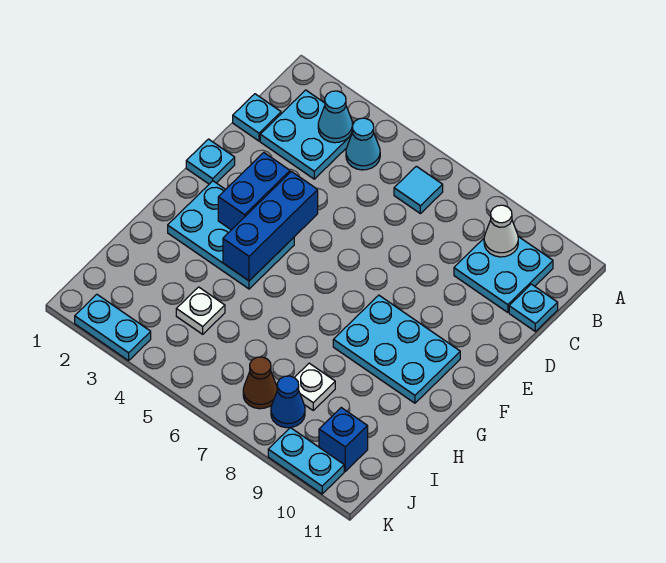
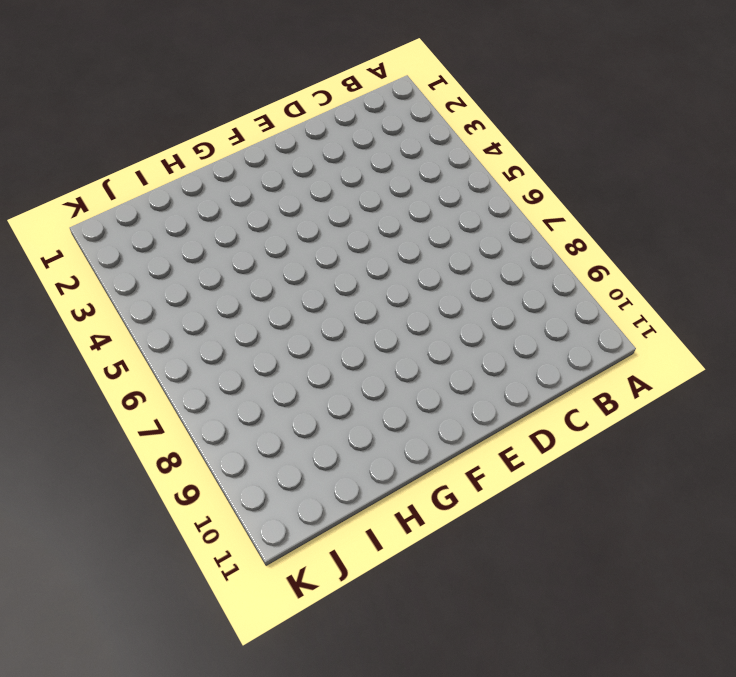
none -> cyan 2x2 plate [260,90,354,179]
none -> cyan 1x1 cone [346,118,380,170]
none -> cyan 1x1 tile [394,166,443,214]

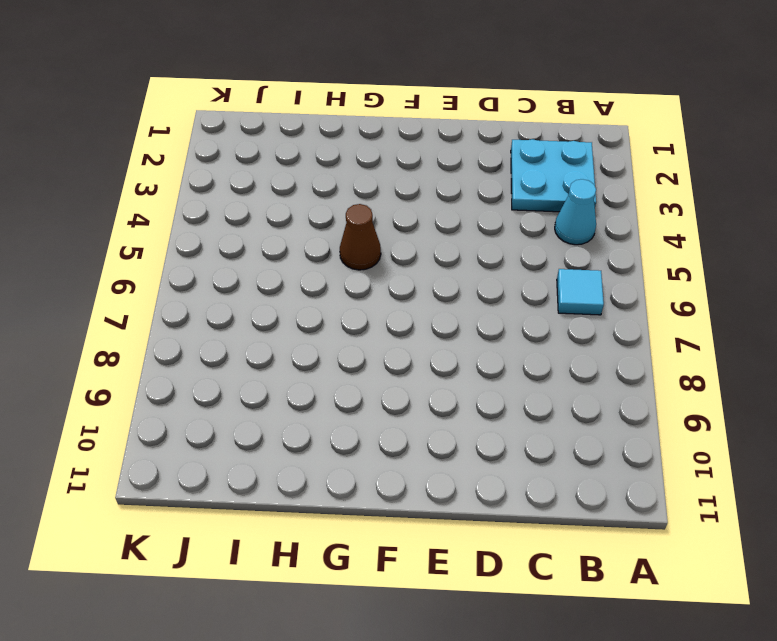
brown 1x1 cone [340,204,381,270] -> brown 1x1 cone moved to [243,357,277,409]
none -> cyan 2x2 plate [454,237,553,313]
none -> cyan 1x1 plate [233,94,281,141]
none -> cyan 1x1 plate [509,284,558,331]

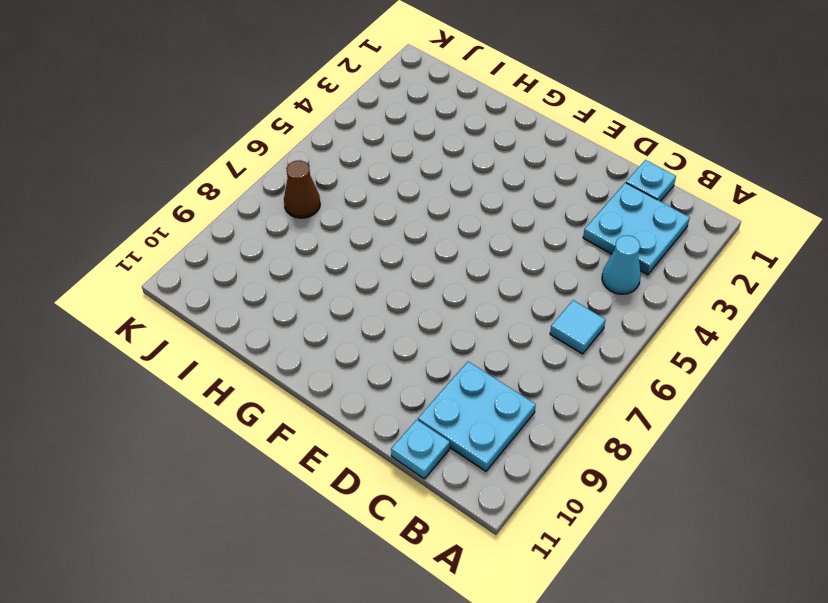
none -> cyan 1x1 plate [186,139,235,184]
none -> cyan 2x3 plate [168,181,294,289]
none -> cyan 2x3 plate [333,295,460,403]

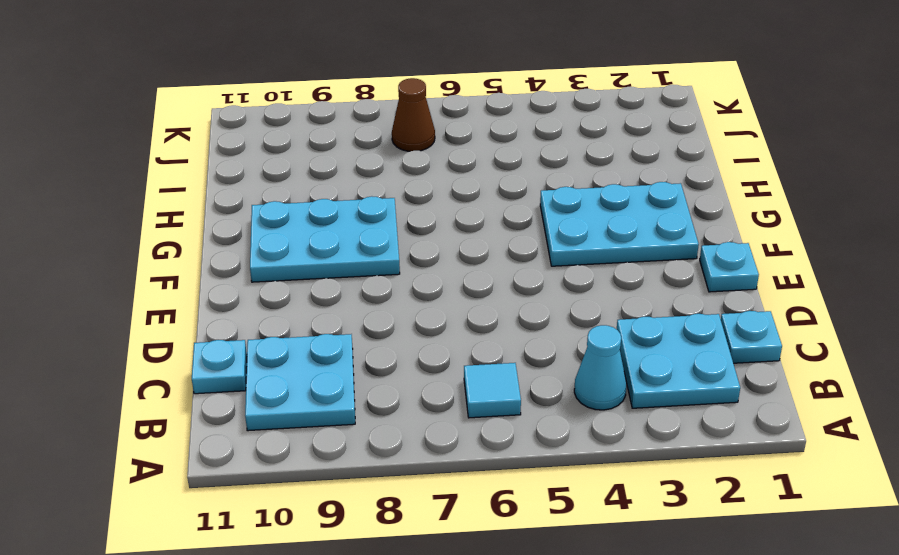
none -> white 1x1 plate [176,287,225,334]
none -> white 1x1 plate [294,363,335,410]
none -> blue 1x1 cone [271,376,305,428]

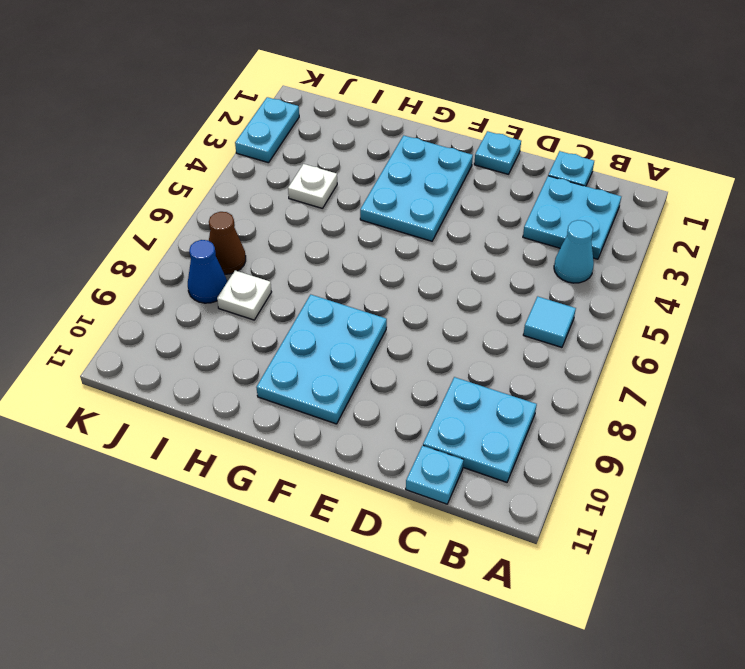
none -> blue 1x1 brick [319,408,368,471]
none -> cyan 1x2 plate [268,428,344,494]
none -> cyan 1x1 cone [318,91,352,143]

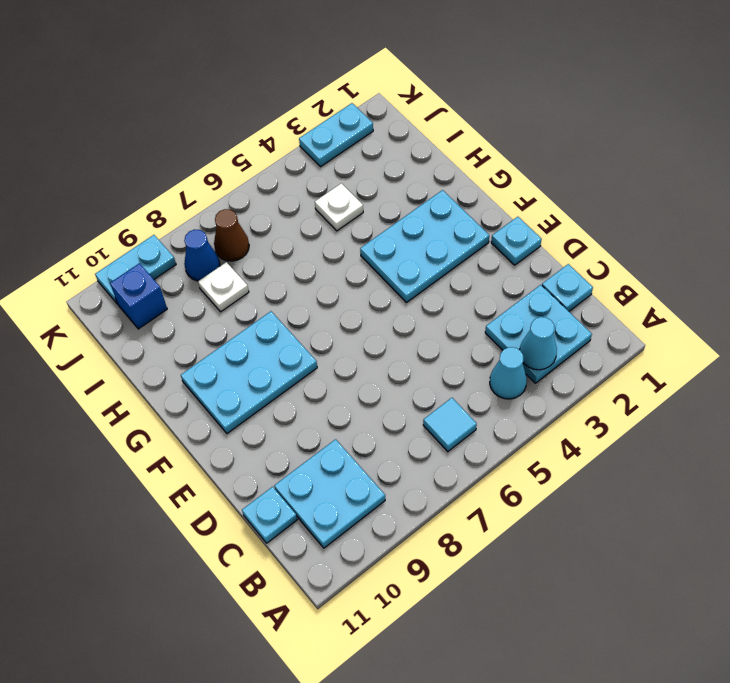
none -> white 1x1 cone [484,205,518,257]
none -> blue 1x2 brick [218,153,290,230]
none -> blue 1x3 brick [223,172,318,281]

